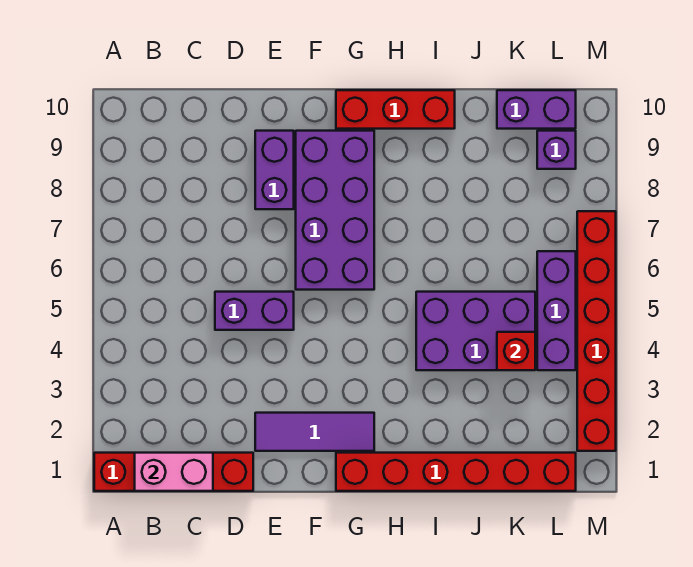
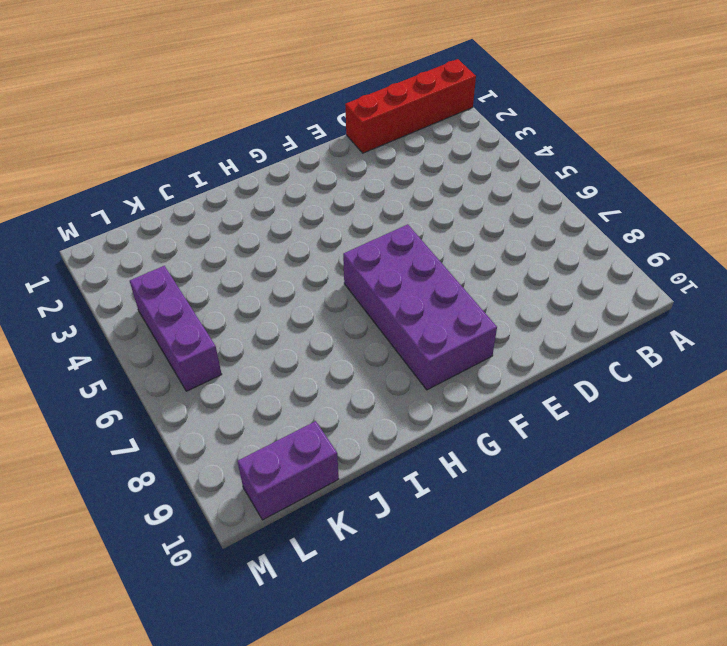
none -> purple 1x2 brick [215,292,294,330]
none -> purple 1x3 tile [255,413,374,451]
none -> purple 1x2 brick [255,131,294,209]

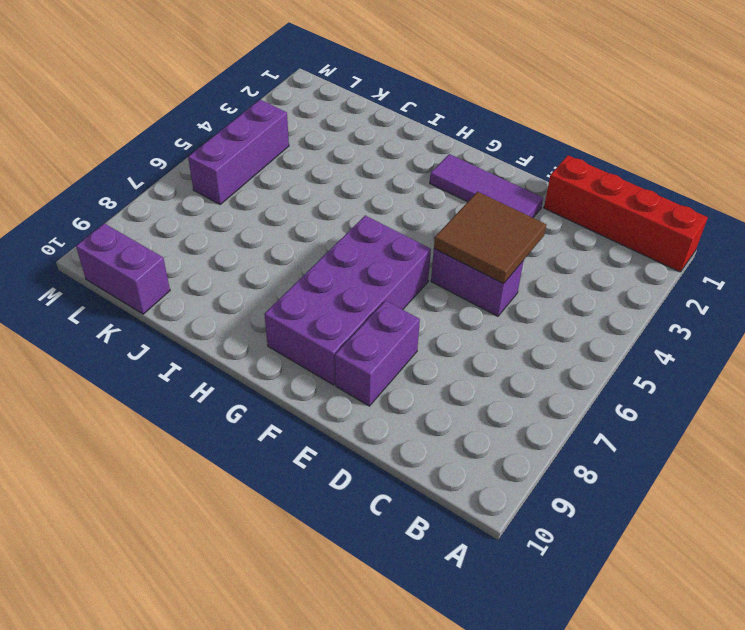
brown 2x2 tile [434,192,546,284] -> none
none -> red 1x6 brick [336,453,576,491]
none -> red 1x3 brick [336,90,455,129]
none -> purple 2x3 brick [416,292,535,370]

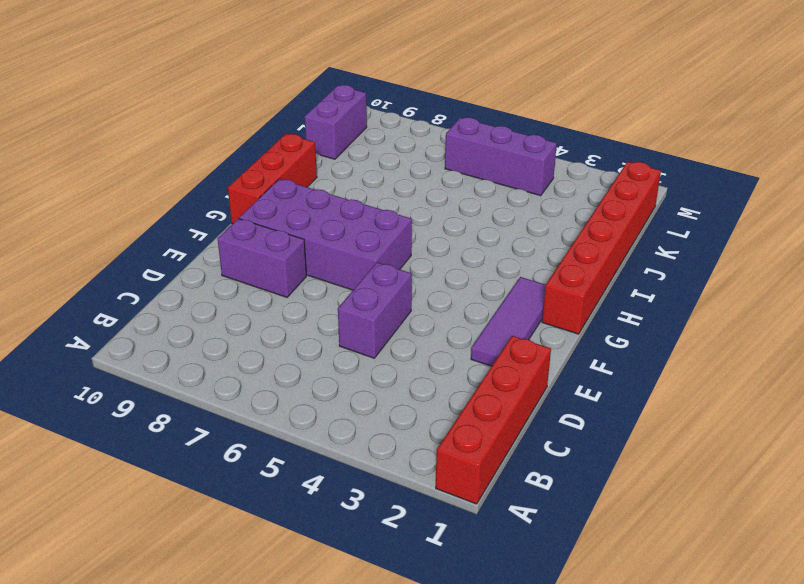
none -> purple 2x3 brick [416,292,535,370]
none -> purple 1x1 brick [537,131,576,169]
none -> red 1x6 brick [577,211,616,451]

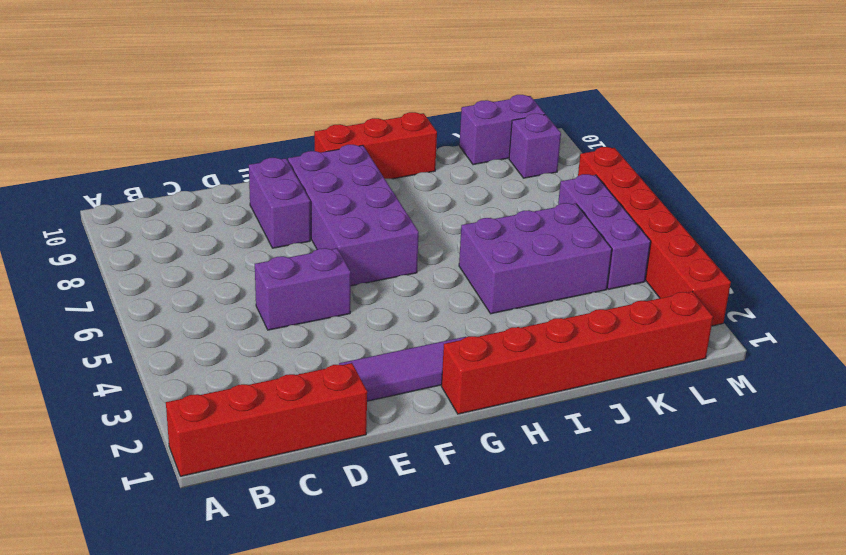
none -> pink 1x2 brick [135,453,213,491]
none -> red 1x1 brick [497,332,535,370]

